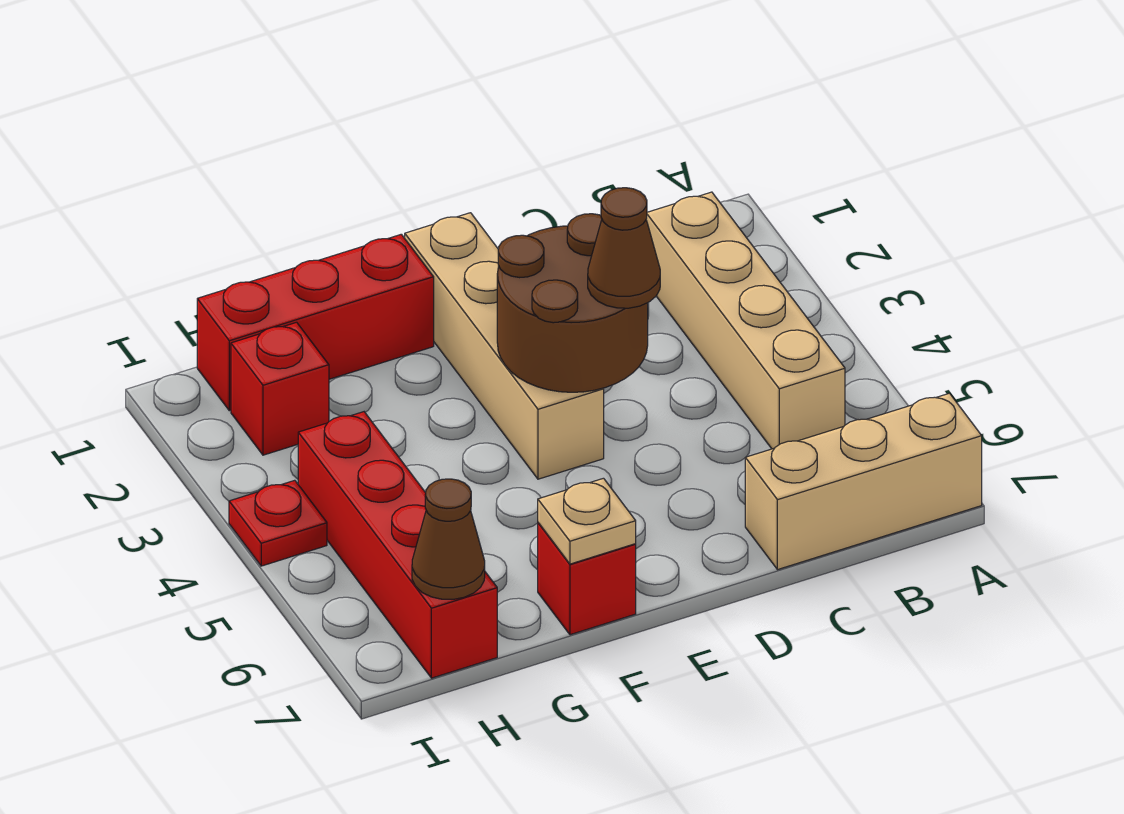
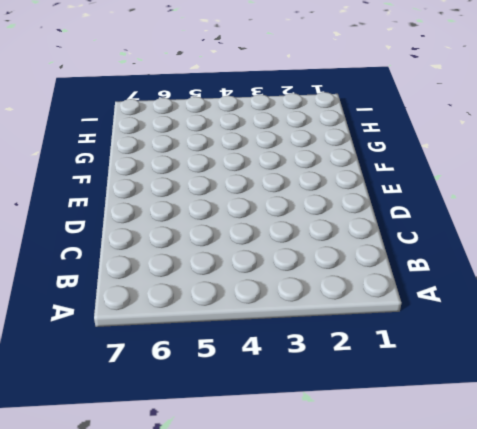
none -> tan 1x3 brick [745,393,982,570]
none -> tan 1x4 brick [646,192,845,449]
none -> tan 1x4 brick [405,213,604,479]

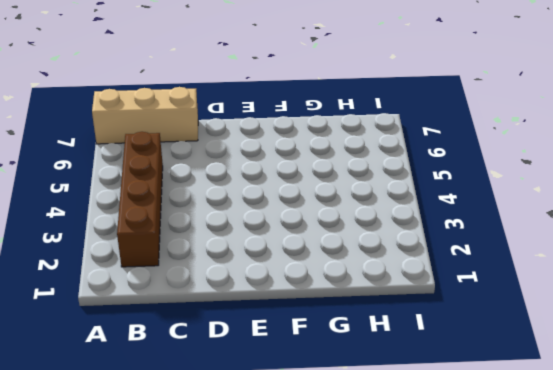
brown 1x4 brick [117,132,163,267] -> tan 1x4 brick [646,192,845,449]
none -> tan 1x4 brick [405,213,604,479]
none -> red 1x3 brick [197,234,434,411]
none -> red 1x1 brick [538,523,636,635]

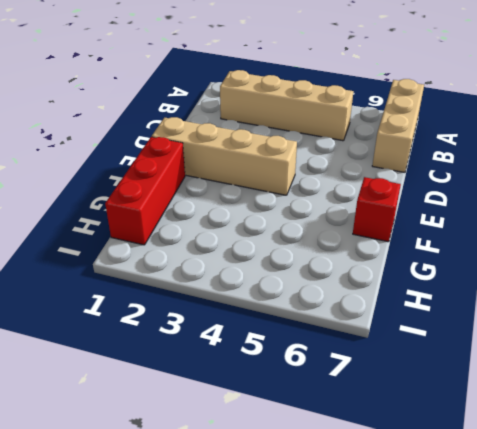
none -> red 1x1 brick [231,322,329,455]
none -> red 1x4 brick [298,412,497,678]
none -> red 1x1 plate [229,480,327,566]

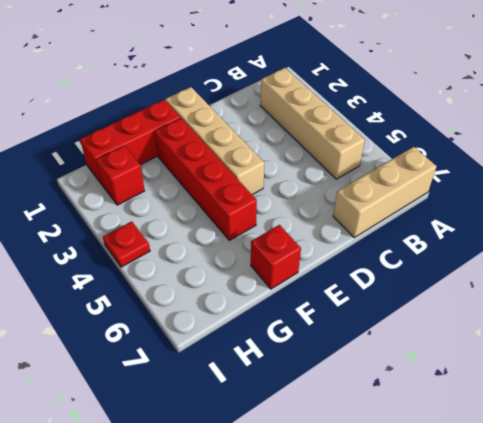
red 1x4 brick [155,118,257,240] -> red 1x4 brick moved to [298,412,497,678]
none -> brown 2x2 round brick [497,214,648,392]
none -> tan 1x1 plate [538,478,636,564]
none -> brown 1x1 cone [412,479,485,599]

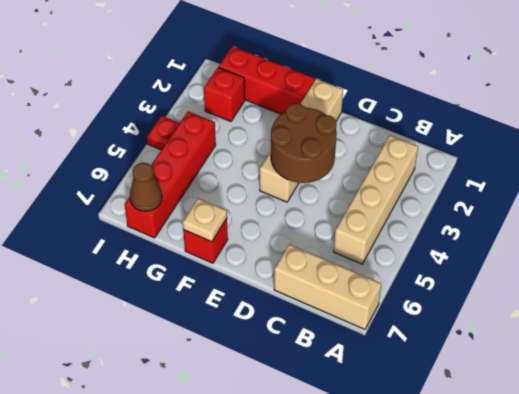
none -> brown 1x1 cone [588,188,660,308]

